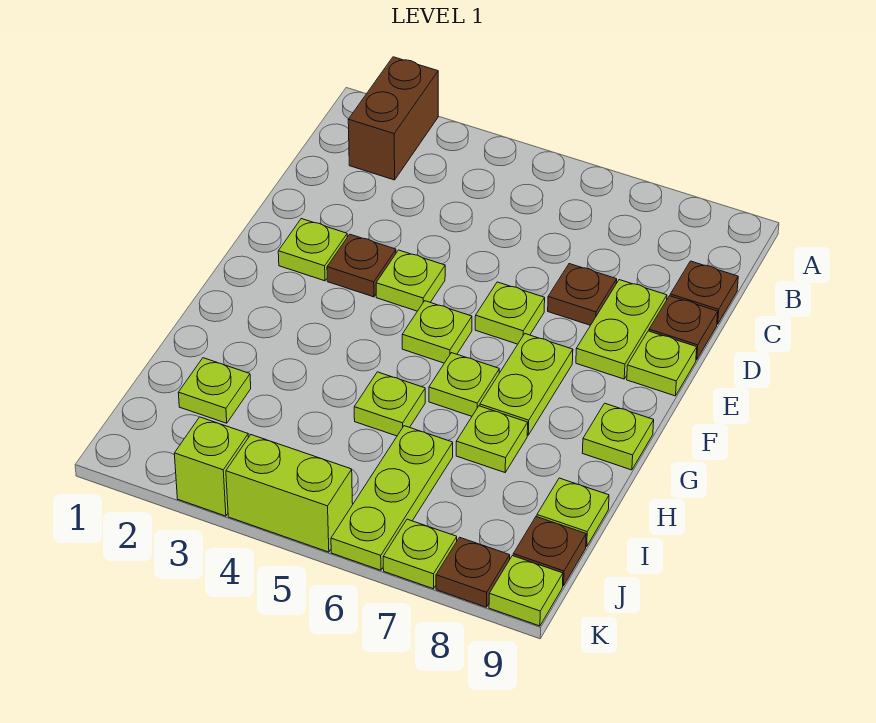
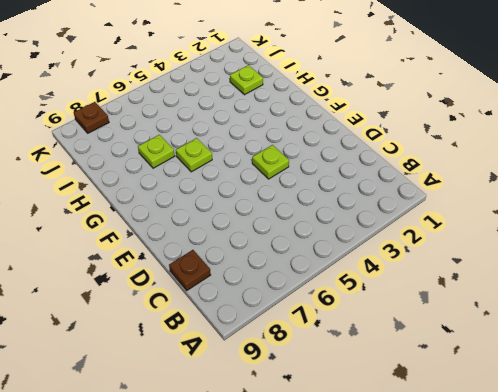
none -> brown 1x2 brick [348,57,438,180]
none -> brown 1x1 plate [548,264,617,325]
none -> lime 1x2 plate [576,280,667,379]

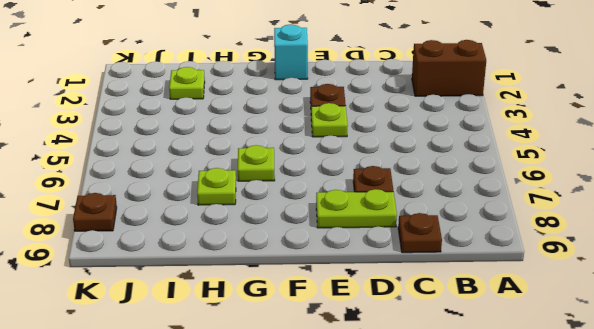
cyan 1x1 brick [274,24,308,80] -> none
none -> brown 1x1 plate [649,296,718,360]
none -> lime 1x1 plate [278,219,347,281]
none -> lime 1x1 plate [475,282,545,344]

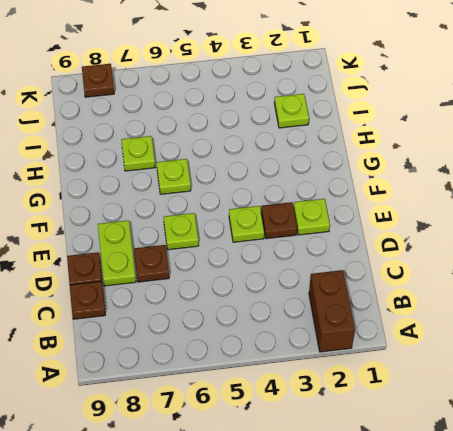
none -> lime 1x1 plate [627,331,697,396]
none -> lime 1x1 plate [402,301,472,363]
none -> lime 1x2 plate [480,334,573,435]

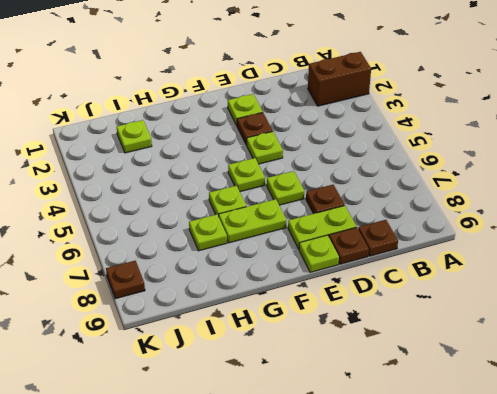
none -> lime 1x1 plate [582,403,654,470]
none -> lime 1x1 plate [354,372,425,436]
none -> lime 1x3 plate [331,426,453,570]

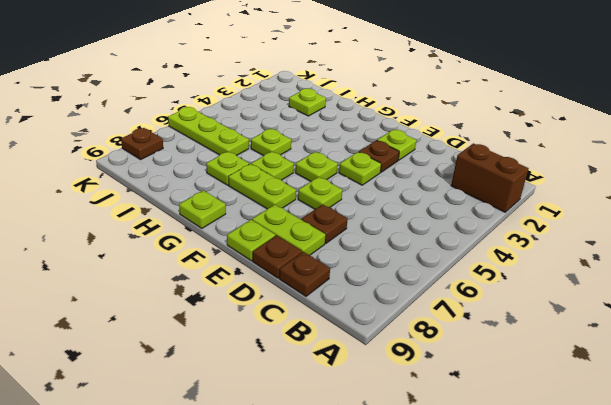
none -> lime 1x1 plate [537,478,609,547]
none -> brown 1x1 plate [513,517,586,586]
none -> lime 1x1 brick [174,417,248,516]

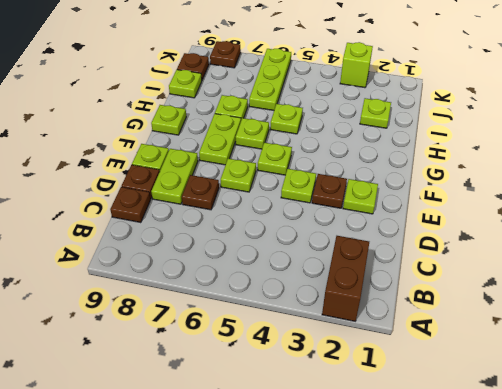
none -> lime 1x2 brick [226,435,353,552]
none -> lime 1x1 plate [383,519,457,589]
none -> lime 1x1 plate [489,556,563,626]

